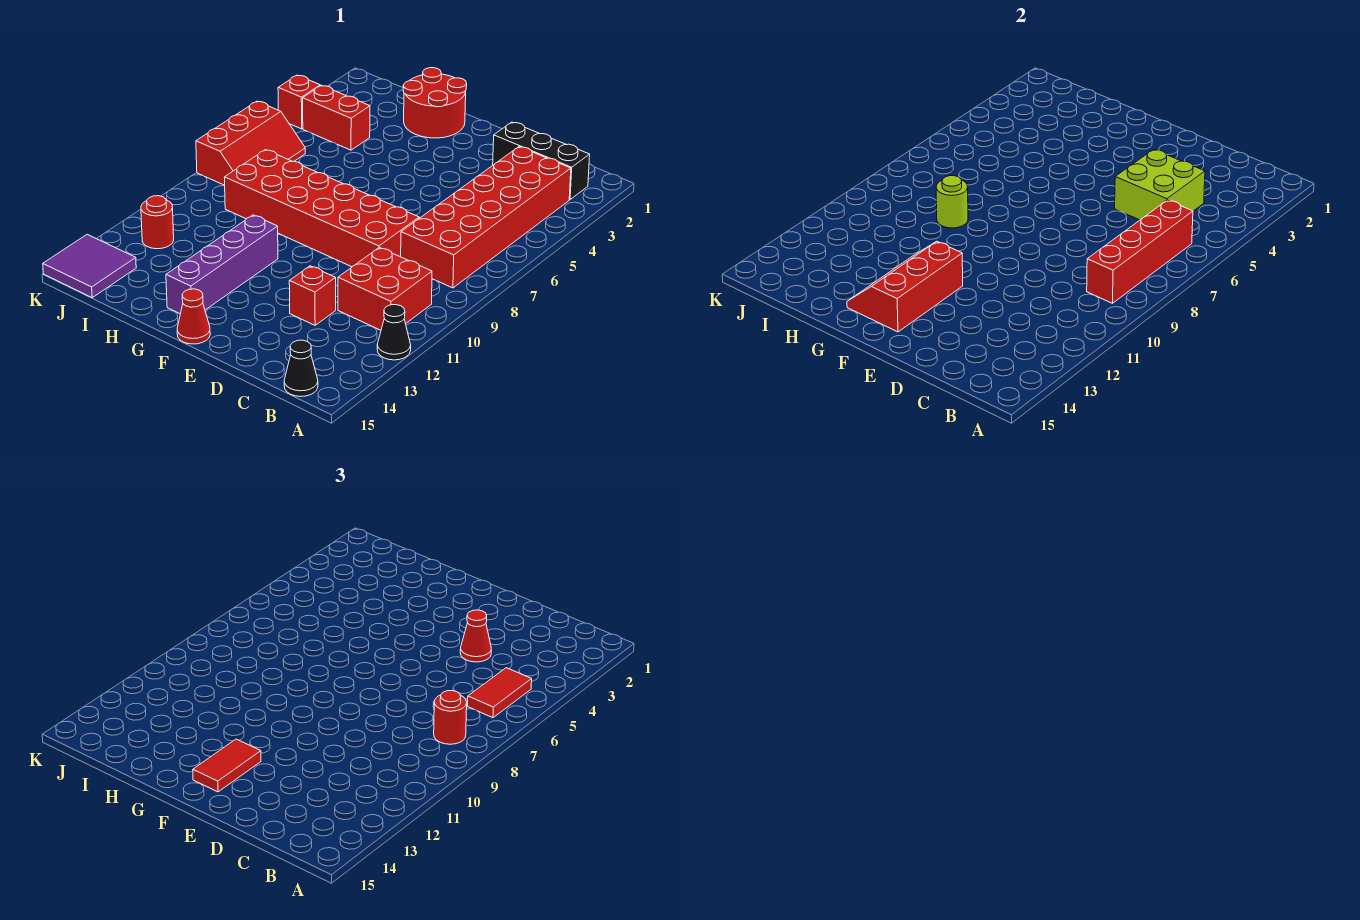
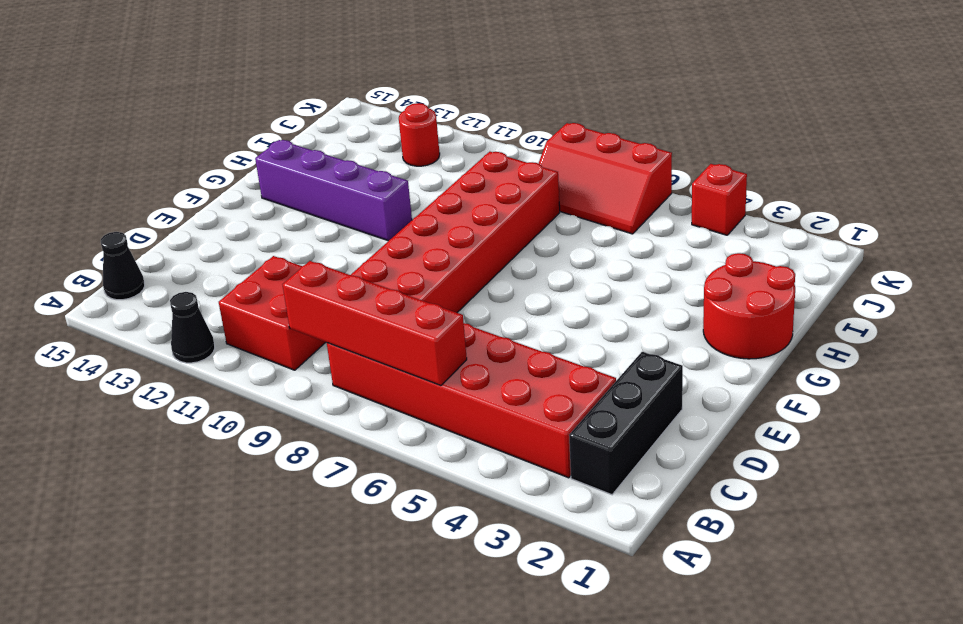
none -> red 1x1 brick [289,266,336,325]
none -> red 1x1 cone [177,289,210,344]
none -> red 1x2 brick [303,85,370,150]

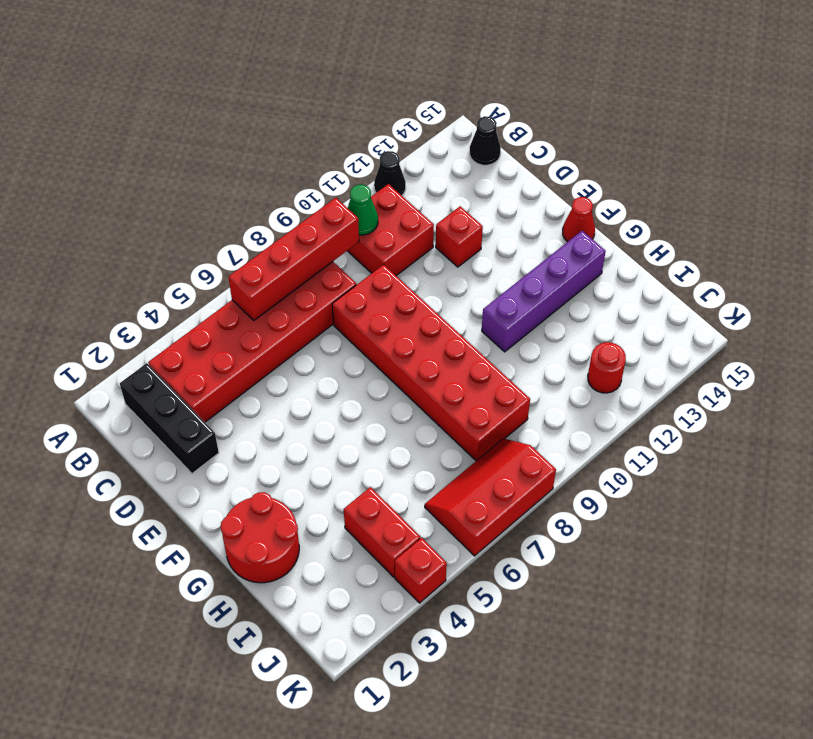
green 1x1 cone [348,185,378,235] -> none
none -> purple 2x2 tile [43,235,136,297]
none -> lime 2x2 brick [1115,149,1205,220]
none -> red 2x3 slope [847,241,963,332]

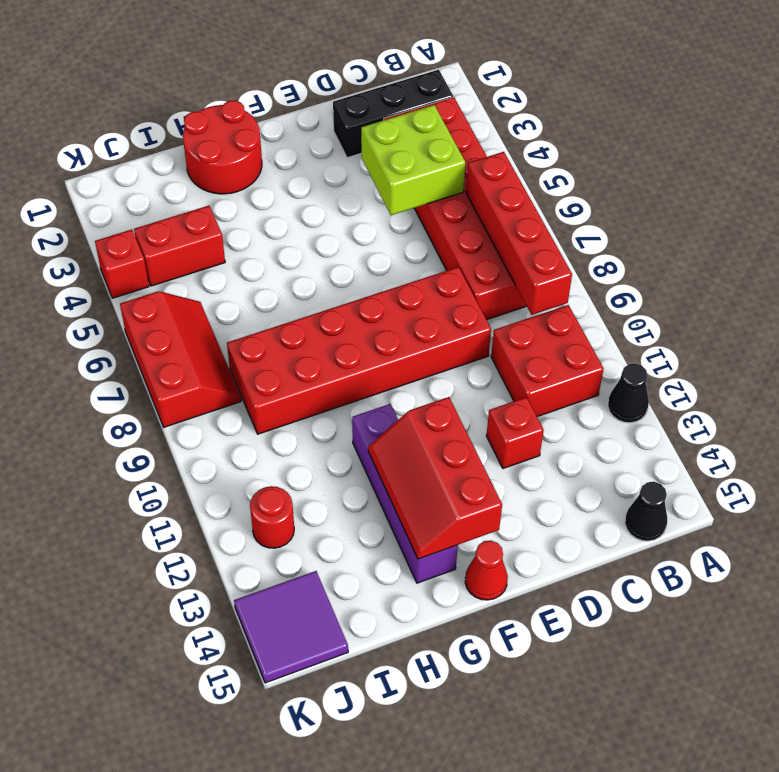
none -> lime 1x1 round brick [936,176,968,228]
none -> red 1x2 tile [468,668,532,718]
none -> red 1x1 round brick [434,691,467,744]

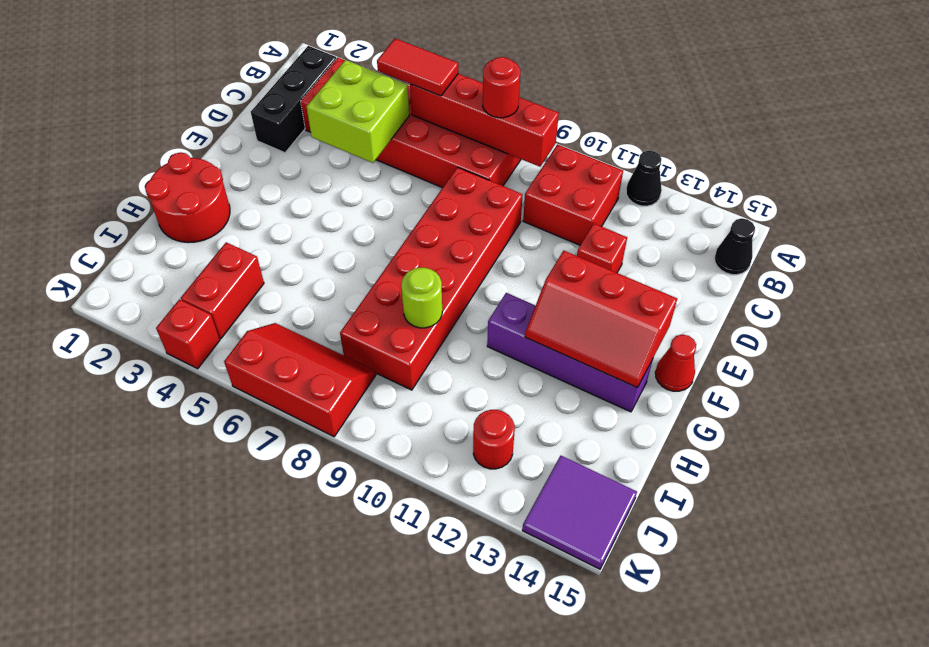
none -> red 1x1 cone [460,610,491,662]
none -> red 1x2 tile [193,739,261,792]

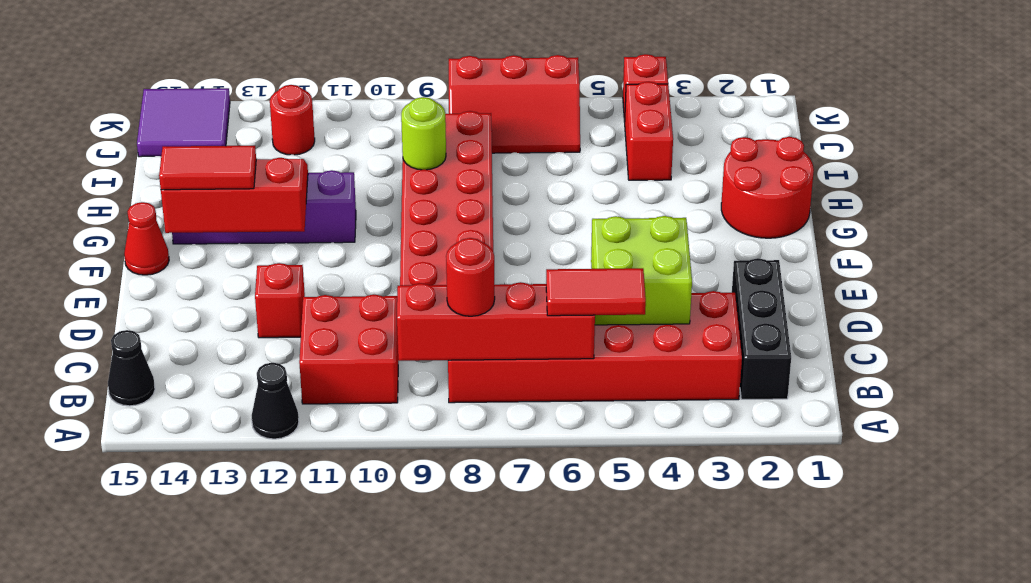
none -> red 1x1 cone [460,610,491,662]

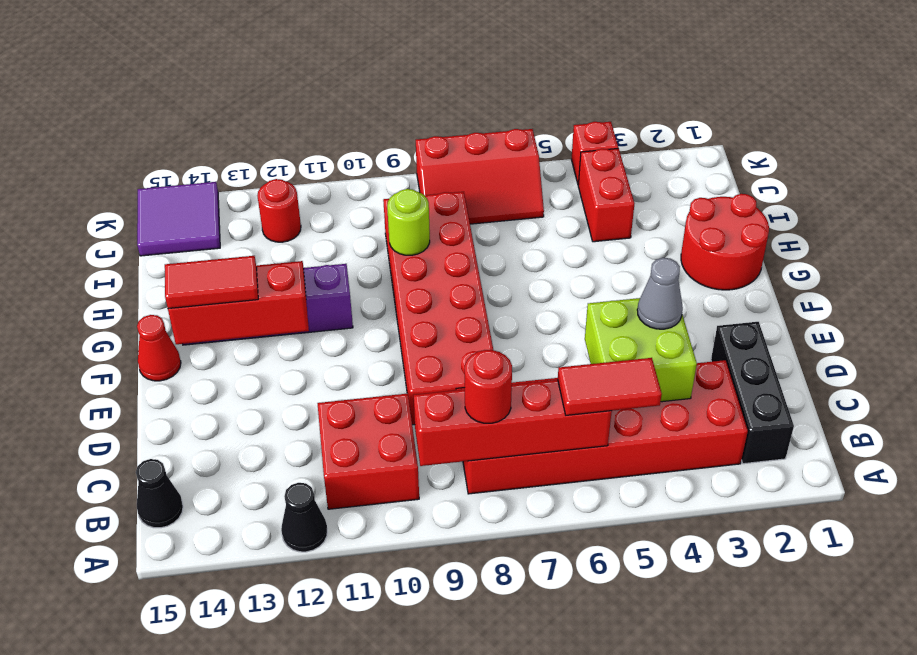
grey 1x1 cone [637,258,683,329] -> red 1x1 cone [460,610,491,662]
none -> red 1x1 brick [289,266,336,325]

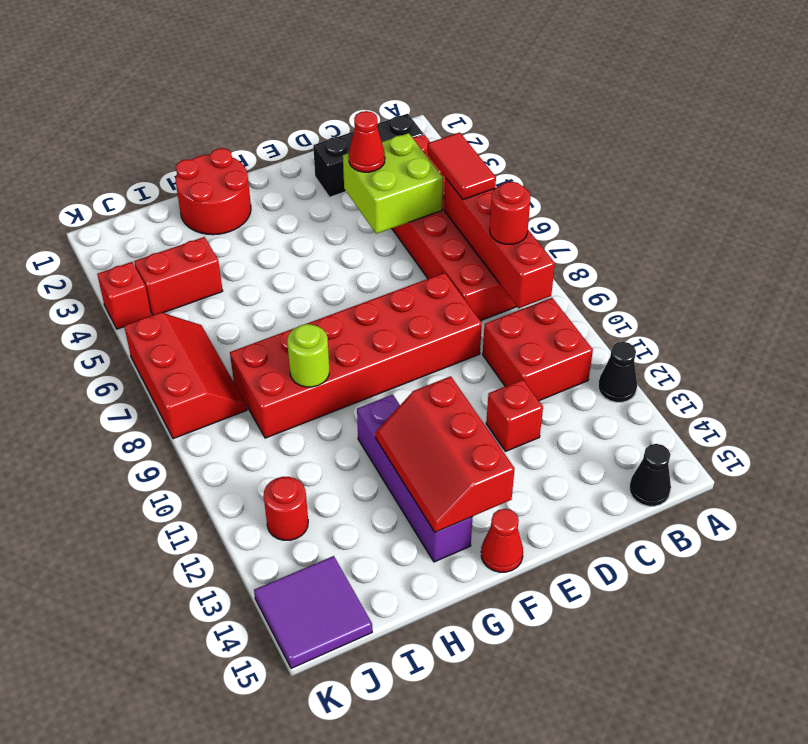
none -> red 1x2 tile [193,739,261,792]

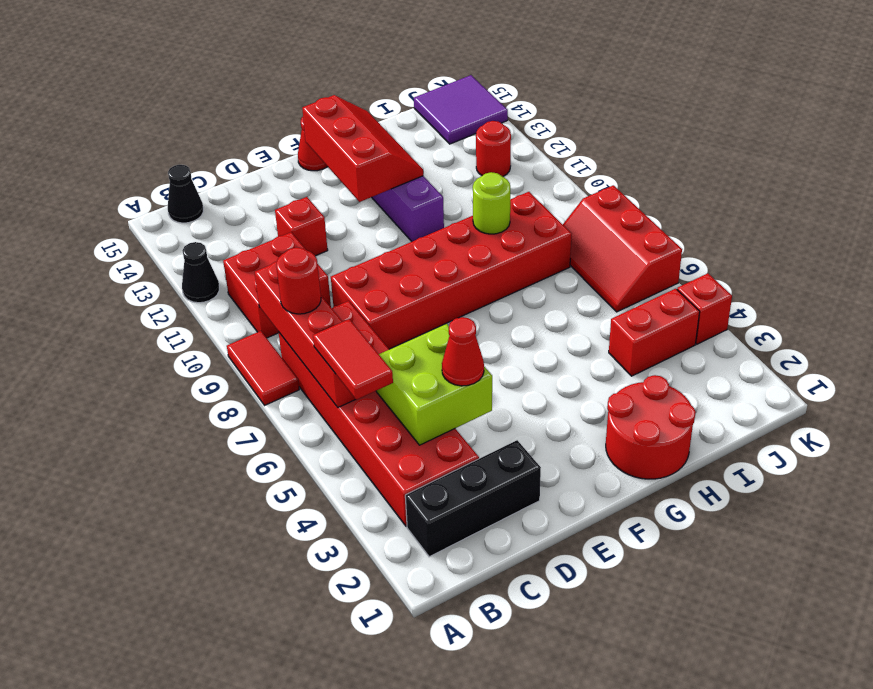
red 1x2 tile [227,331,299,405] -> red 1x2 tile moved to [193,739,261,792]

